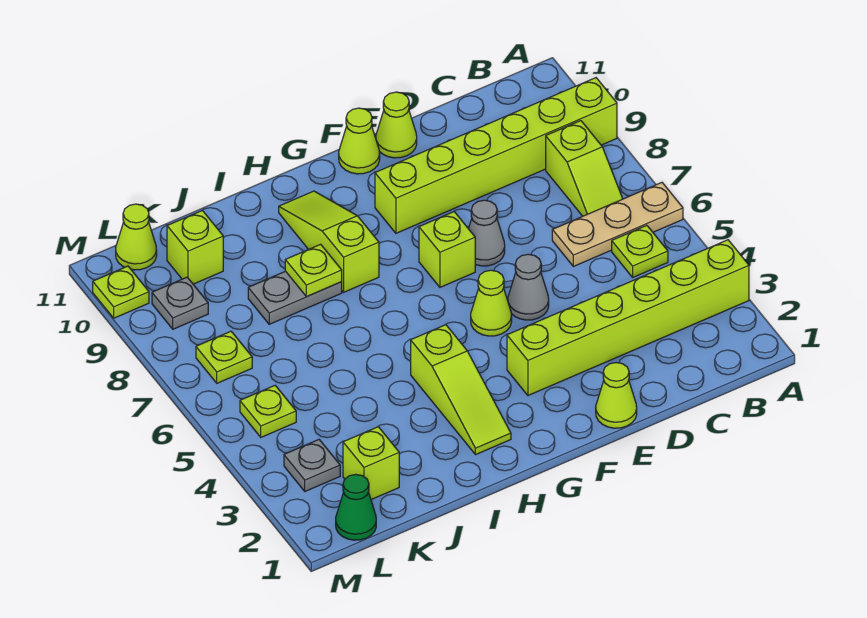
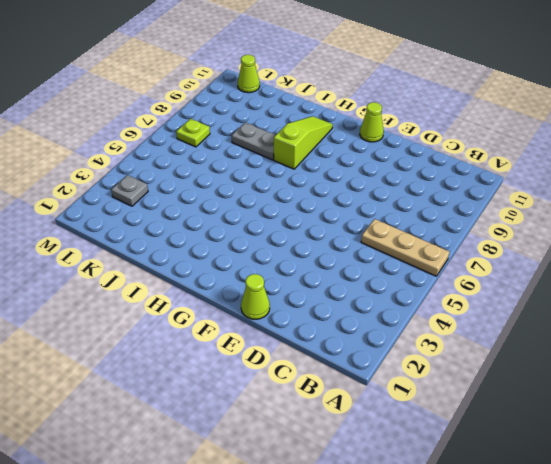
none -> lime 1x6 brick [507,240,749,396]
none -> lime 1x6 brick [375,78,617,233]
none -> lime 1x1 plate [612,225,668,277]

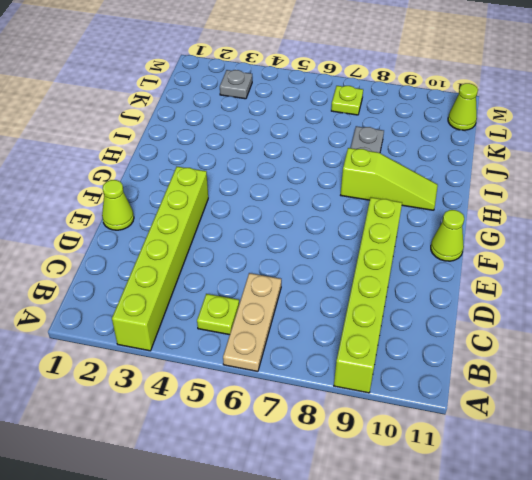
none -> lime 1x2 slope [546,121,623,216]
none -> grey 1x1 cone [508,254,549,320]
none -> grey 1x1 cone [468,200,505,266]

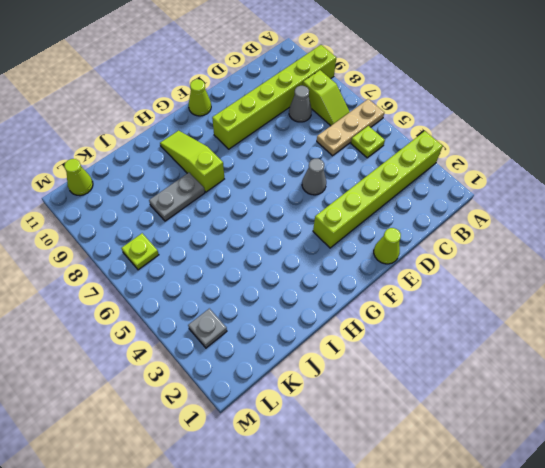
grey 1x1 cone [289,86,312,122] -> grey 1x1 cone moved to [468,200,505,266]
none -> lime 1x1 cone [376,92,417,158]
none -> lime 1x1 cone [471,270,512,336]
none -> lime 1x1 brick [419,212,475,287]

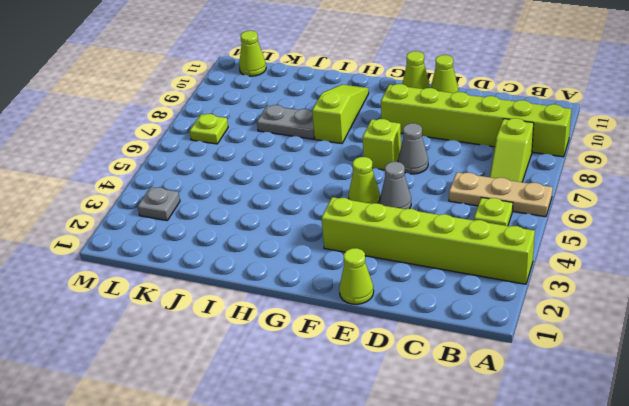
none -> lime 1x3 slope [411,325,511,455]
none -> lime 1x1 brick [343,427,399,500]
none -> lime 1x1 brick [167,210,223,284]

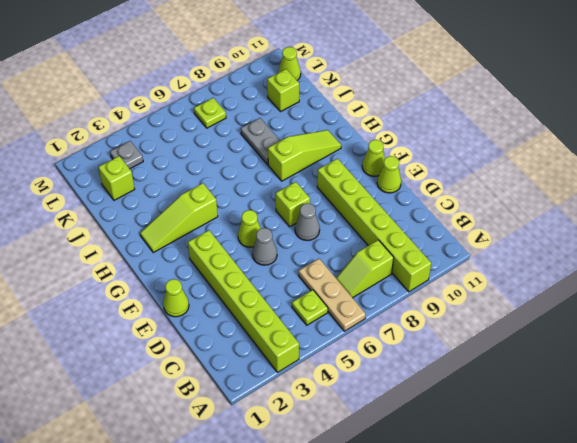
none -> green 1x1 cone [336,474,376,540]
none -> lime 1x1 plate [240,386,296,437]
none -> grey 1x1 plate [152,277,208,329]

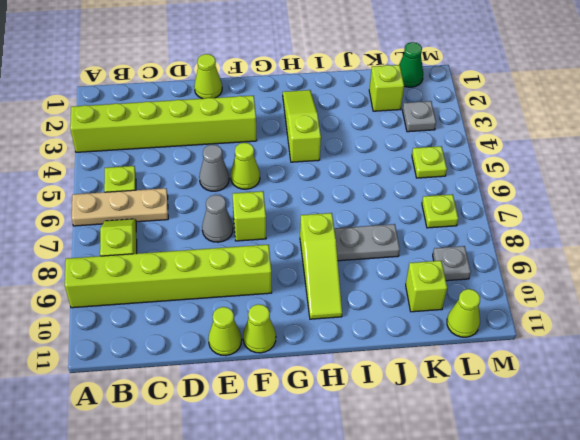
none -> lime 1x1 plate [93,266,149,318]
none -> lime 1x1 plate [285,244,342,297]

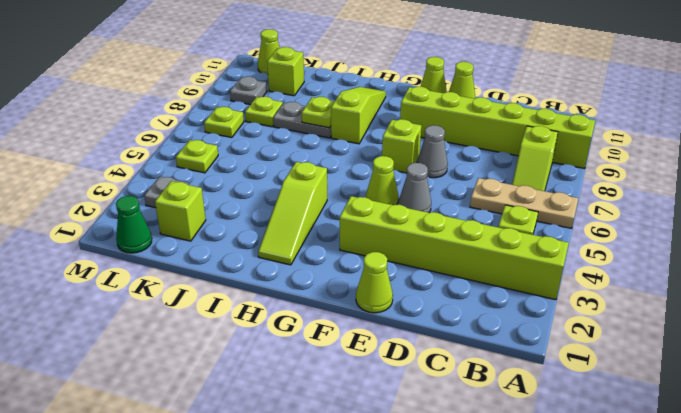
lime 1x1 plate [245,97,283,127] -> lime 1x1 plate moved to [93,266,149,318]

